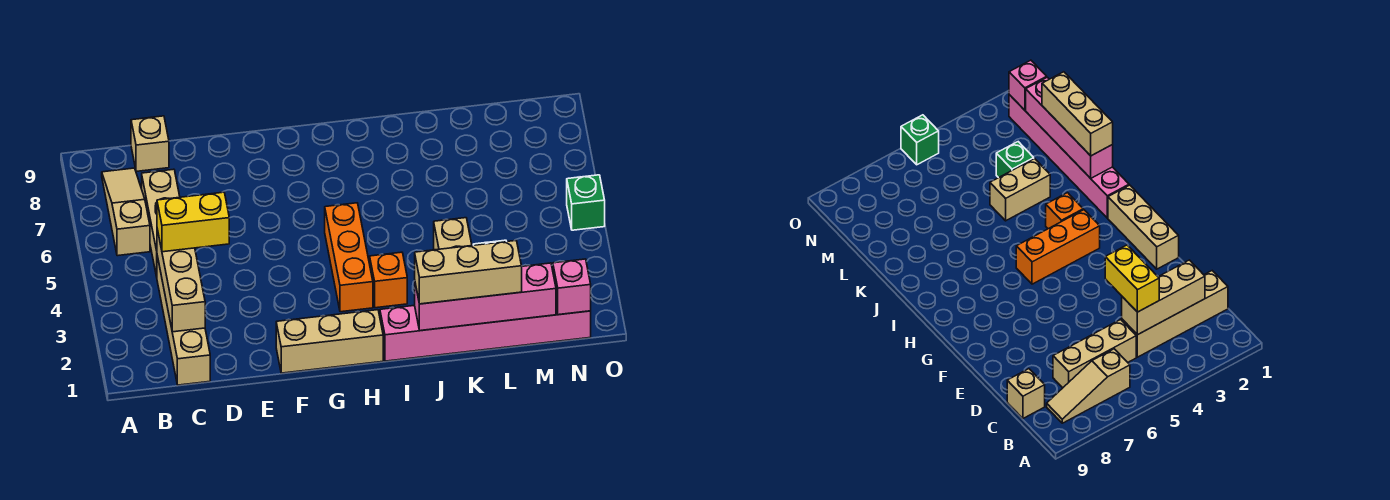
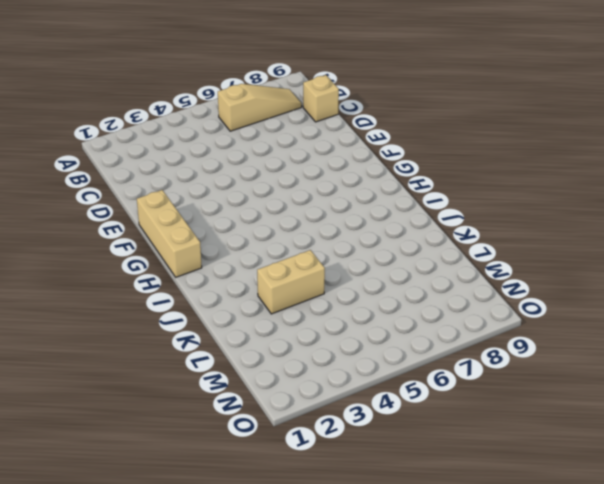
none -> tan 1x4 brick [157,256,210,385]
none -> tan 1x3 brick [142,169,180,277]
none -> orange 1x3 brick [325,203,373,312]

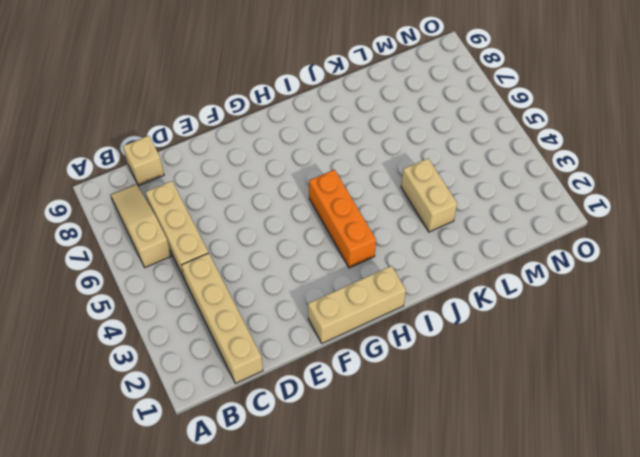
none -> pink 1x6 brick [380,305,591,361]
none -> orange 1x1 brick [370,252,407,308]
none -> green 1x1 brick [996,142,1034,178]

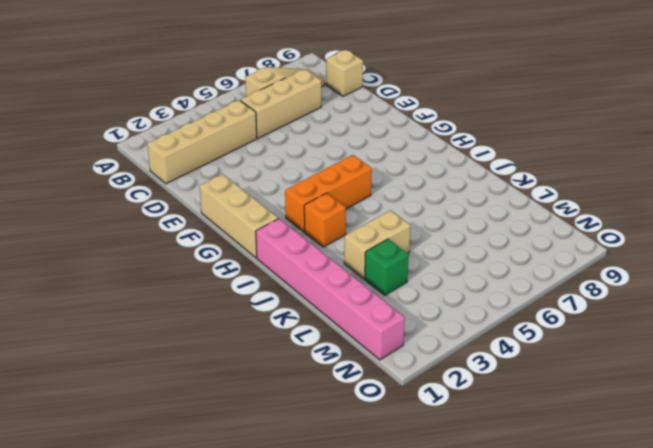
none -> green 1x1 brick [567,175,605,230]
none -> tan 1x3 brick [157,229,205,332]
none -> pink 1x4 brick [415,263,556,331]

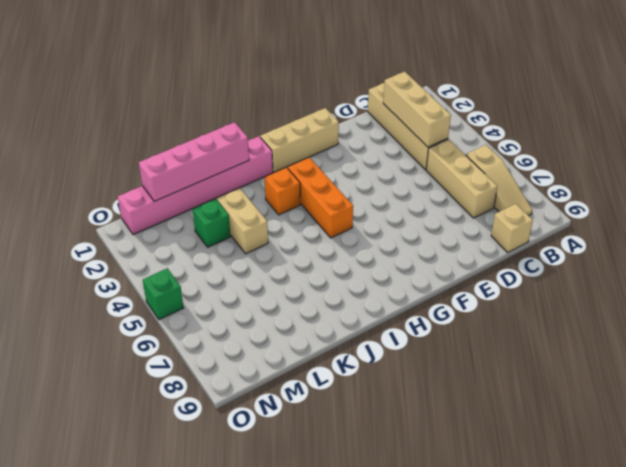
none -> pink 1x1 brick [553,259,591,315]
none -> yellow 1x2 brick [157,192,229,252]
none -> tan 1x3 brick [415,241,522,304]

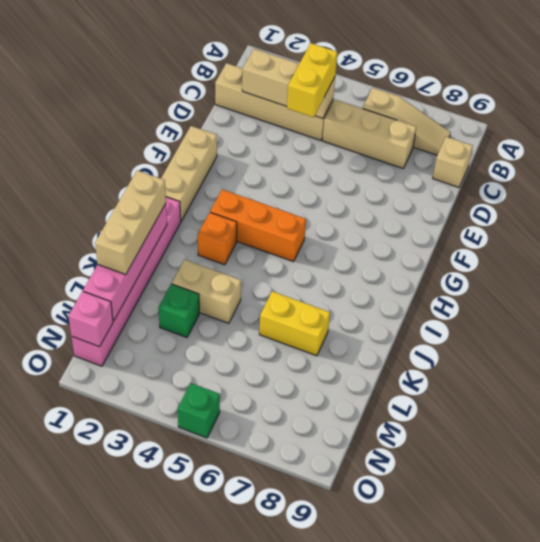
yellow 1x2 brick [259,291,330,356] -> none

